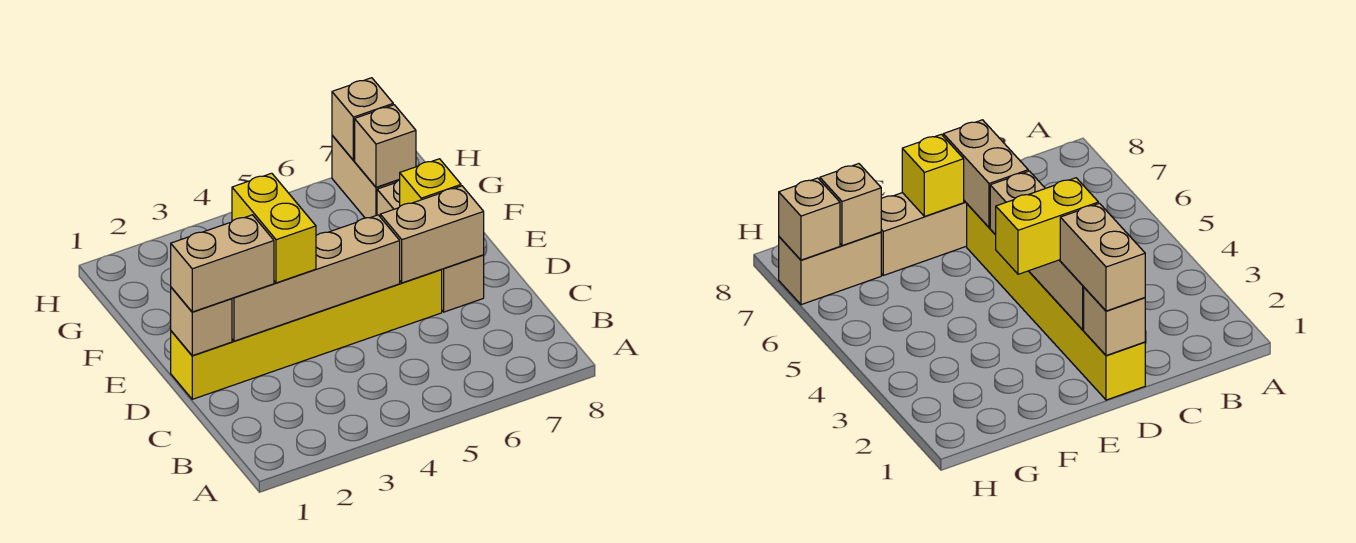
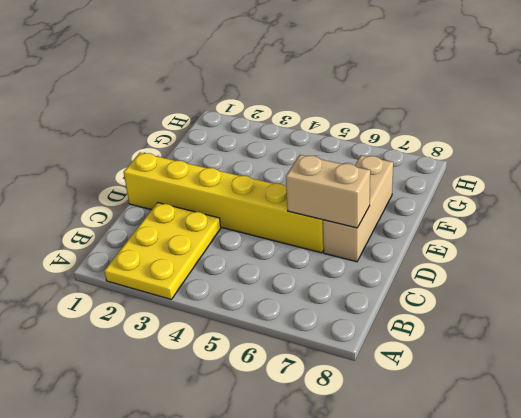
yellow 2x3 plate [104,203,221,299] -> none
none -> tan 1x2 brick [332,135,400,218]
none -> tan 1x1 brick [171,287,232,356]

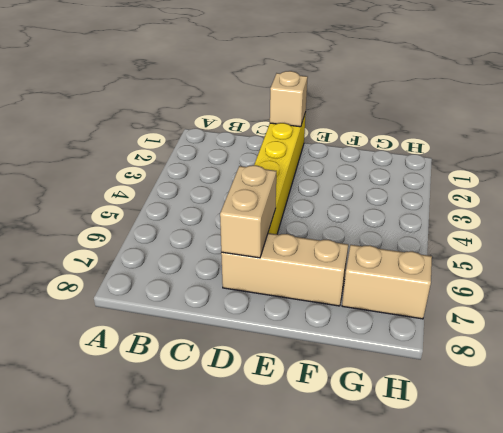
none -> tan 1x4 brick [232,215,400,341]
none -> yellow 1x1 brick [400,159,461,206]

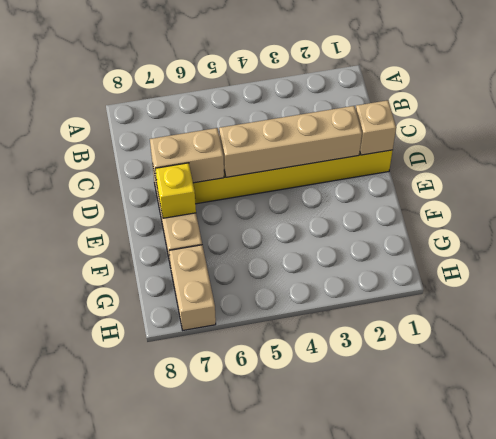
none -> tan 1x1 brick [355,105,416,187]
none -> tan 1x1 brick [332,78,393,160]

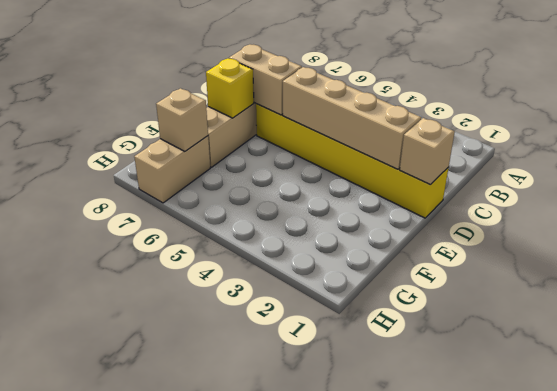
none -> tan 1x1 brick [332,78,393,160]
none -> tan 1x2 brick [171,215,274,312]

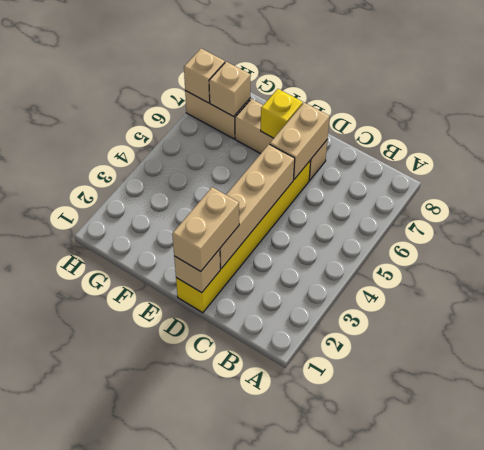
none -> yellow 1x2 brick [232,173,316,283]

